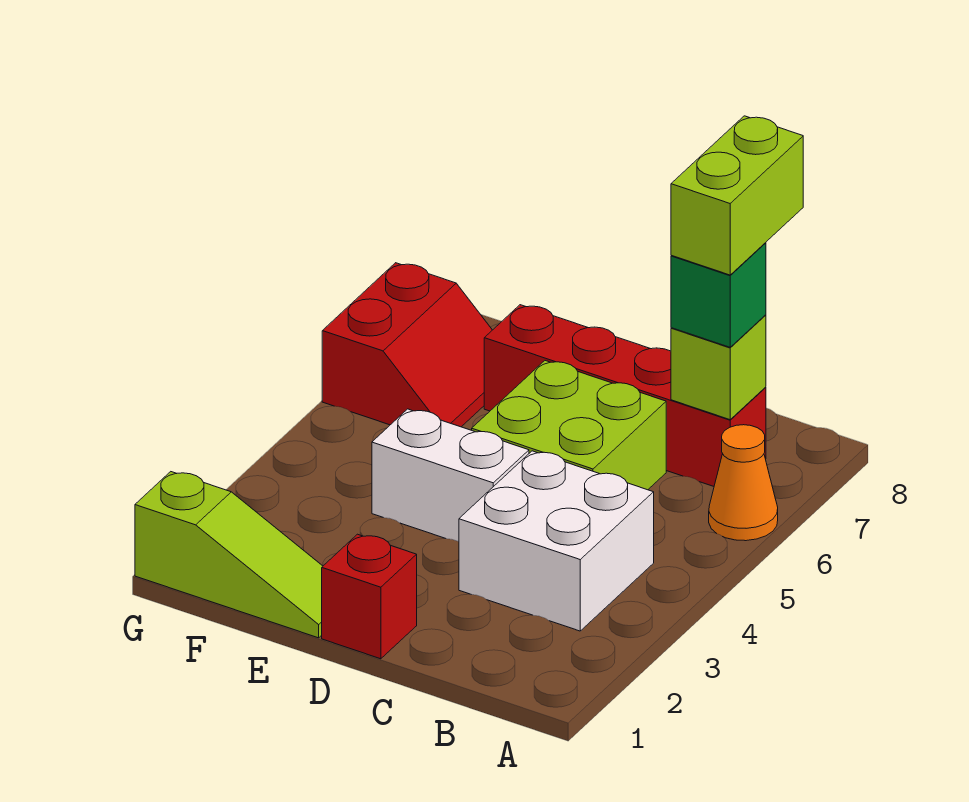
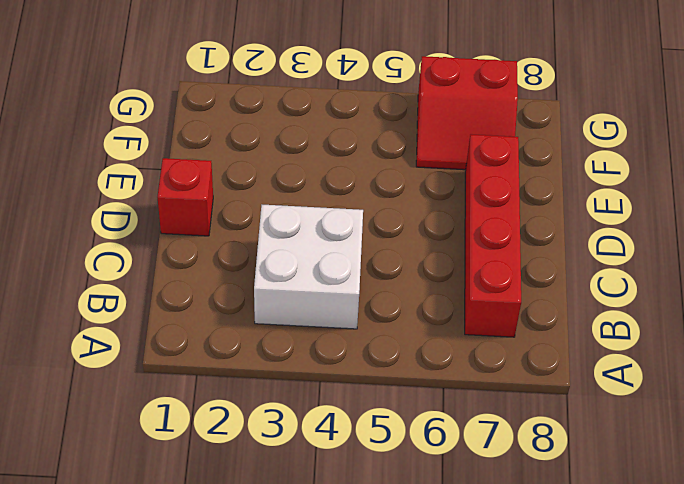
none -> orange 1x1 cone [709,425,778,541]
none -> lime 2x2 brick [472,361,666,490]

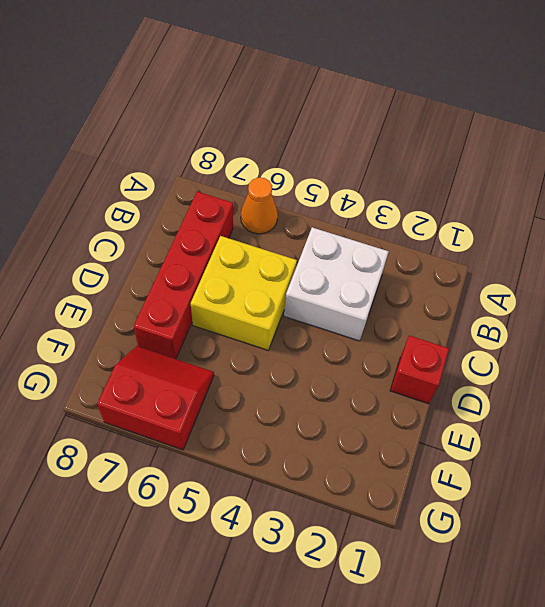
yellow 2x2 brick [191,236,297,350] -> lime 2x2 brick [472,361,666,490]
none -> white 1x2 brick [372,409,529,542]
none -> lime 1x3 slope [135,472,323,638]

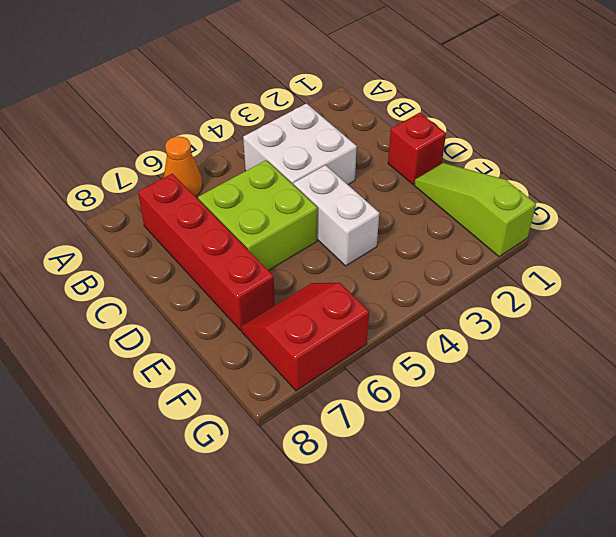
none -> lime 1x1 brick [671,315,766,420]
none -> green 1x1 brick [671,243,766,347]

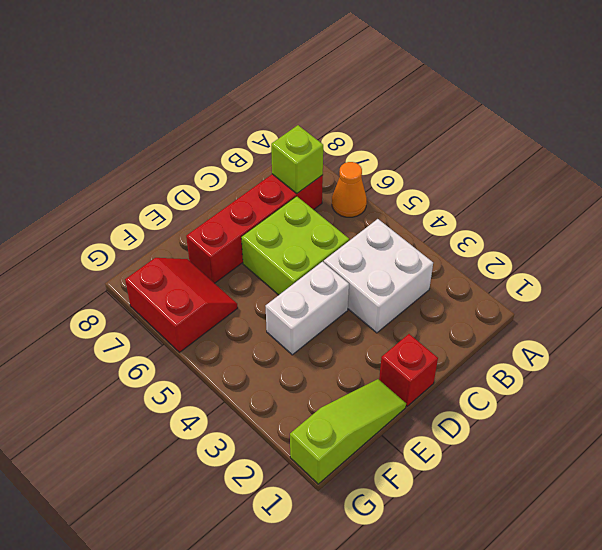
none -> green 1x1 brick [671,243,766,347]
none -> lime 1x2 brick [671,116,803,275]

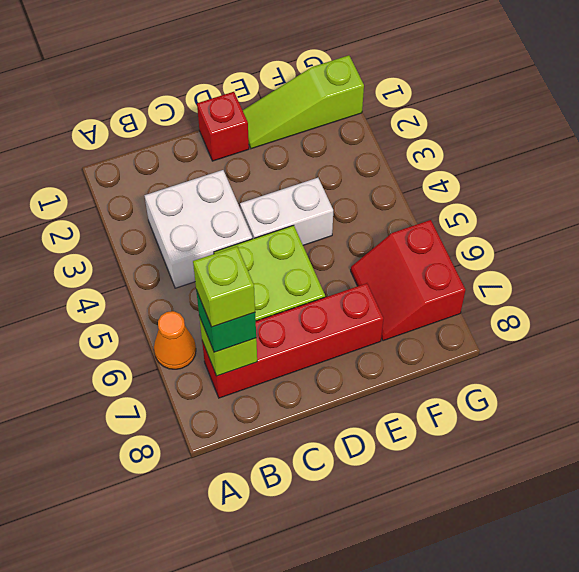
lime 1x1 brick [193,246,255,327] -> lime 1x2 brick [671,116,803,275]

